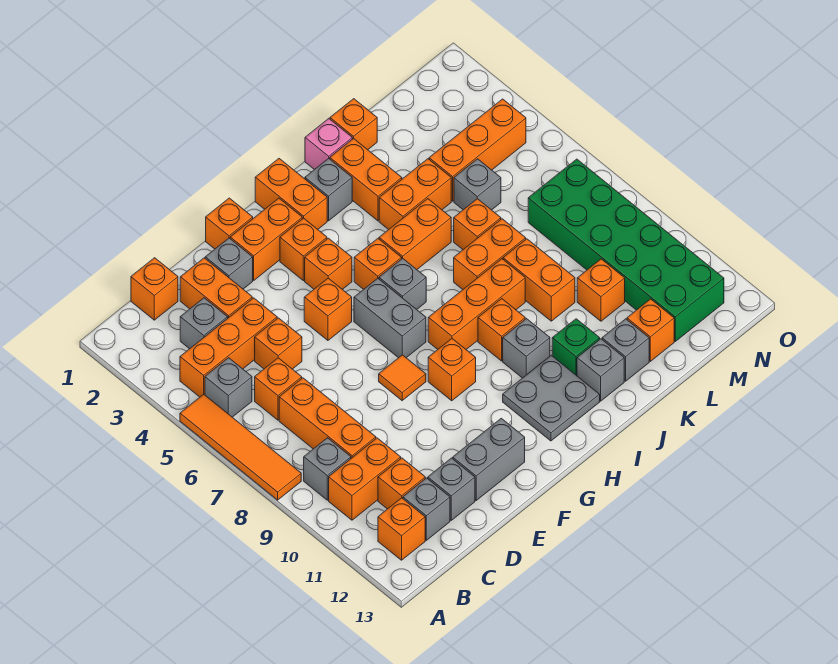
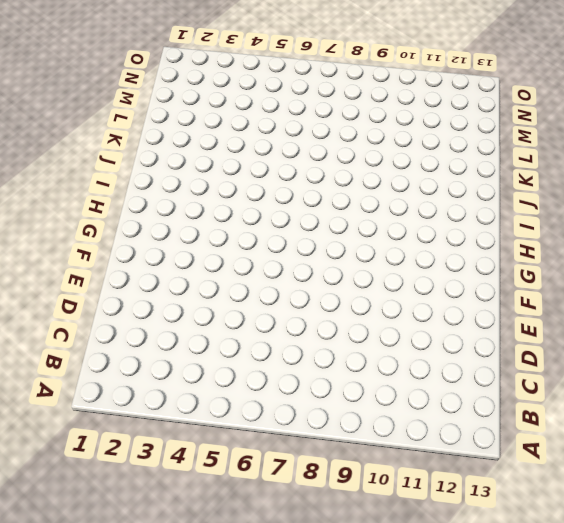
none -> orange 1x4 tile [180,394,301,500]
none -> orange 1x3 brick [180,298,277,397]
none -> grey 1x1 brick [205,358,252,417]
none -> grey 1x1 brick [304,438,351,500]

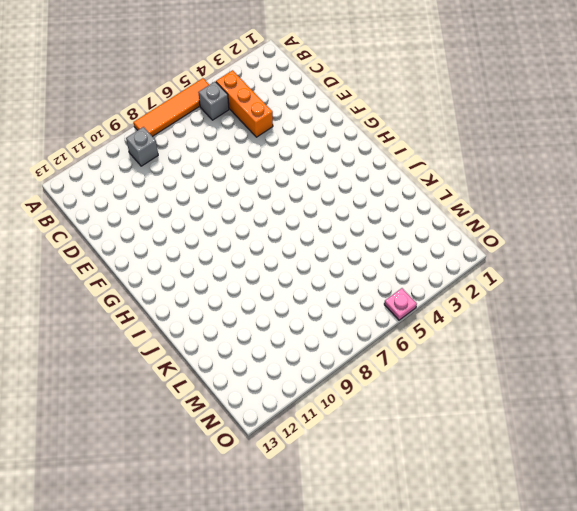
pink 1x1 plate [384,288,417,320] -> none
none -> orange 1x2 brick [329,438,401,520]
none -> orange 1x1 brick [378,498,425,560]
none -> orange 1x1 brick [131,258,178,320]
none -> grey 1x1 brick [180,298,228,349]

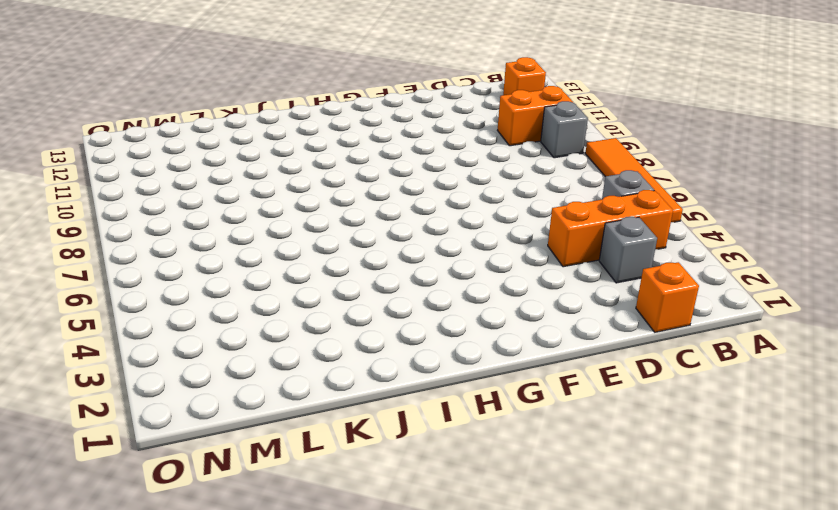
none -> orange 1x1 brick [255,358,302,420]
none -> orange 1x3 brick [279,378,376,458]
none -> orange 1x1 brick [378,458,425,509]
none -> grey 1x1 brick [403,478,450,540]

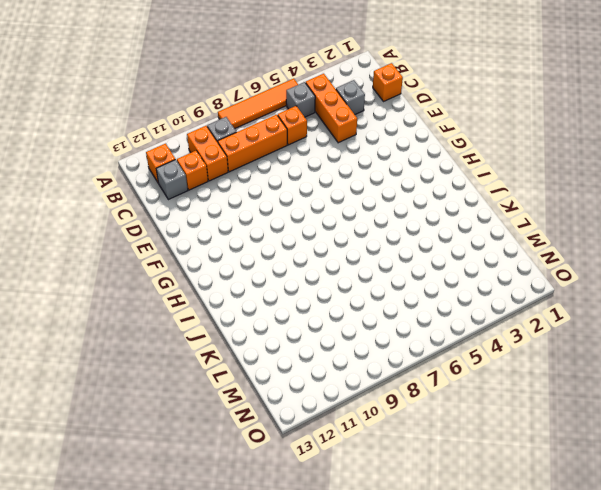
none -> orange 1x2 brick [180,258,252,318]
none -> orange 1x1 brick [255,318,302,369]
none -> grey 1x1 brick [428,458,475,520]
none -> grey 1x1 brick [205,238,253,289]

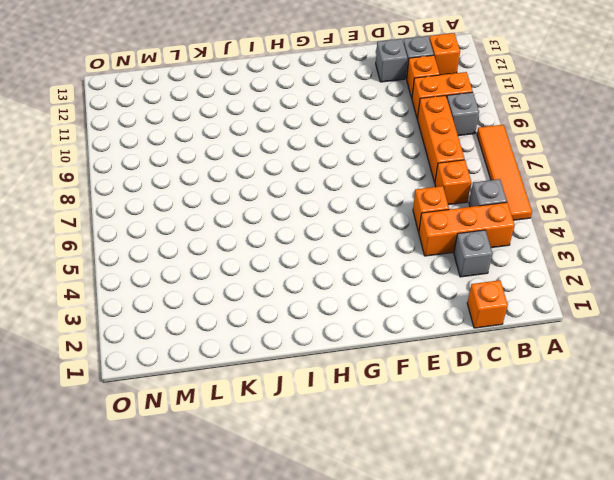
none -> orange 1x2 brick [180,258,252,318]
none -> grey 1x1 brick [205,238,253,289]
none -> grey 1x2 brick [453,418,525,500]
none -> orange 1x1 brick [206,198,253,249]

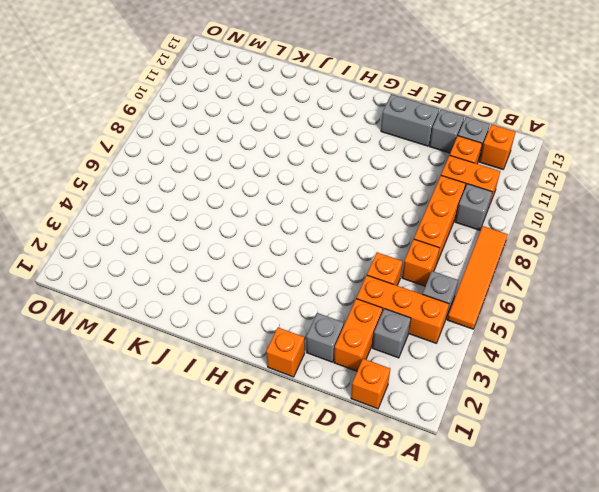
none -> orange 1x2 brick [230,198,302,280]
none -> orange 1x1 brick [304,278,352,340]
none -> orange 1x1 tile [379,355,426,401]
none -> orange 1x1 brick [280,218,327,281]

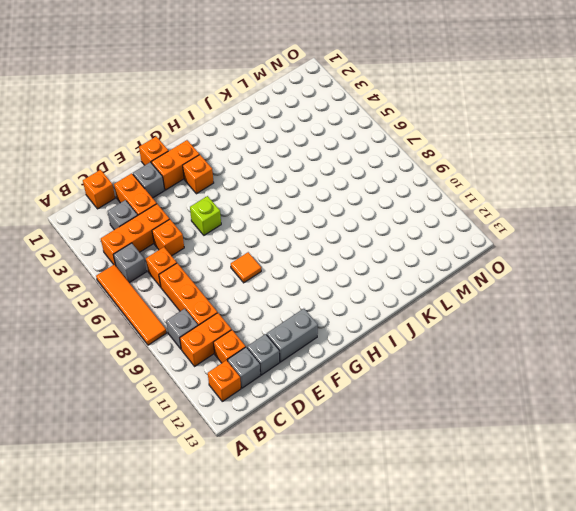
lime 1x1 brick [190,196,221,235] -> orange 1x1 brick [304,278,352,340]
none -> orange 1x1 brick [305,238,352,289]
none -> grey 1x2 brick [354,278,426,358]
none -> orange 1x1 brick [428,339,476,401]
none -> orange 1x2 brick [255,159,327,229]

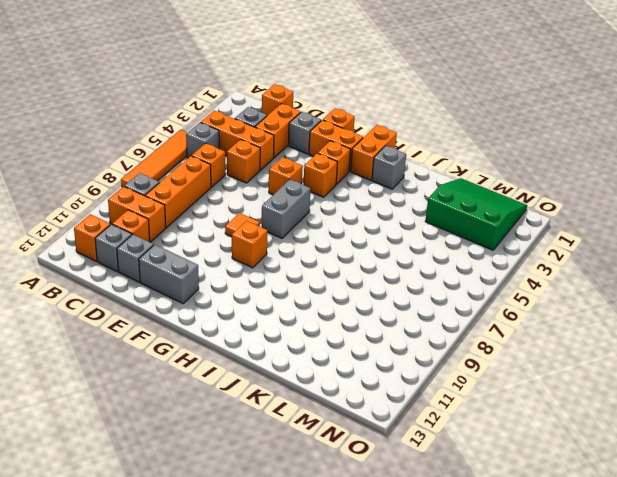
green 3x3 slope [425,178,527,250] -> none
none -> orange 1x1 brick [354,239,402,289]
none -> grey 1x1 brick [379,258,426,309]
none -> orange 1x3 brick [428,259,525,349]
none -> grey 2x2 plate [503,355,600,441]

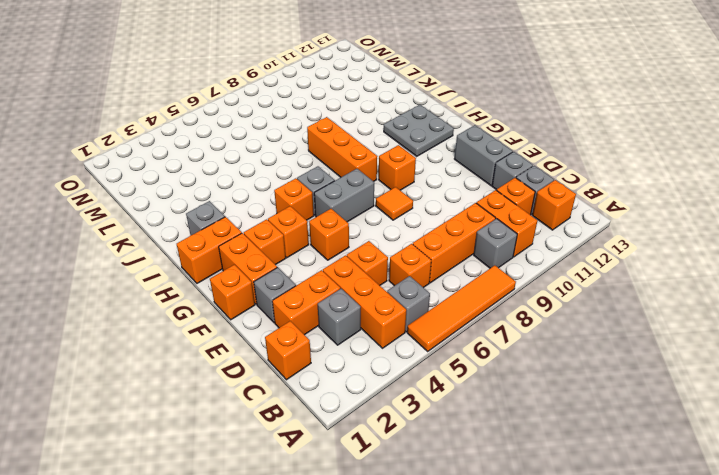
none -> orange 1x2 brick [379,199,451,269]
none -> orange 1x1 brick [478,299,525,361]
none -> grey 1x1 brick [503,319,550,378]
none -> pink 1x1 brick [305,119,352,170]

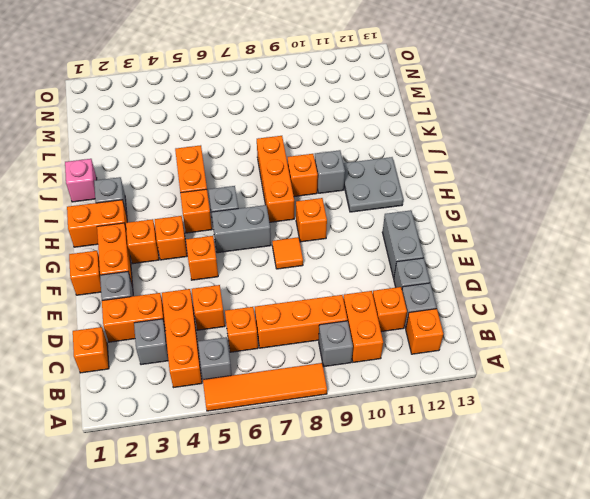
none -> orange 1x2 brick [330,138,402,221]
none -> orange 1x2 brick [379,159,451,230]
none -> orange 1x2 brick [454,219,526,289]
none -> green 1x1 brick [552,319,600,376]

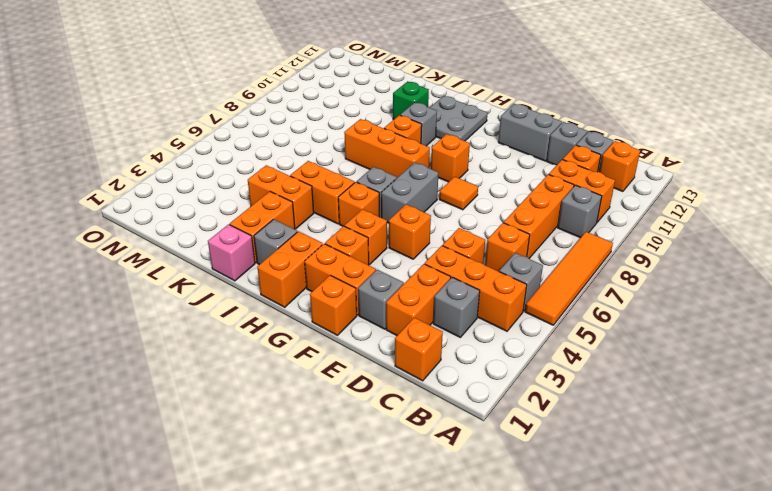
none -> orange 1x2 brick [454,219,526,289]
none -> grey 1x1 brick [577,339,624,401]
none -> orange 1x1 brick [330,99,377,150]
none -> orange 1x1 brick [454,199,501,249]

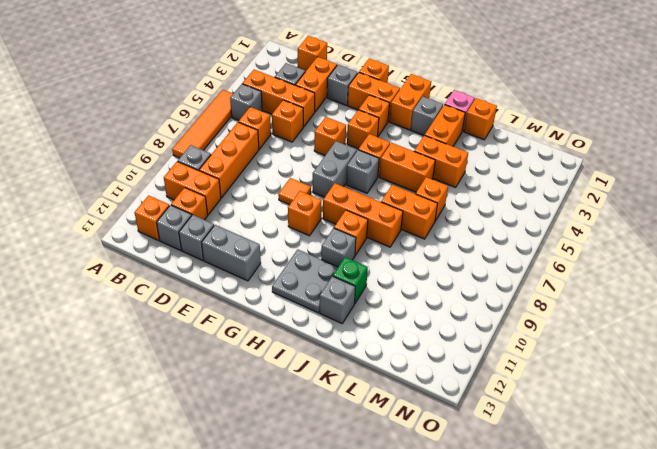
none -> orange 1x2 brick [503,239,575,321]
none -> grey 1x1 brick [602,319,649,381]
none -> orange 1x3 brick [429,99,526,201]
none -> grey 1x1 brick [454,159,501,210]

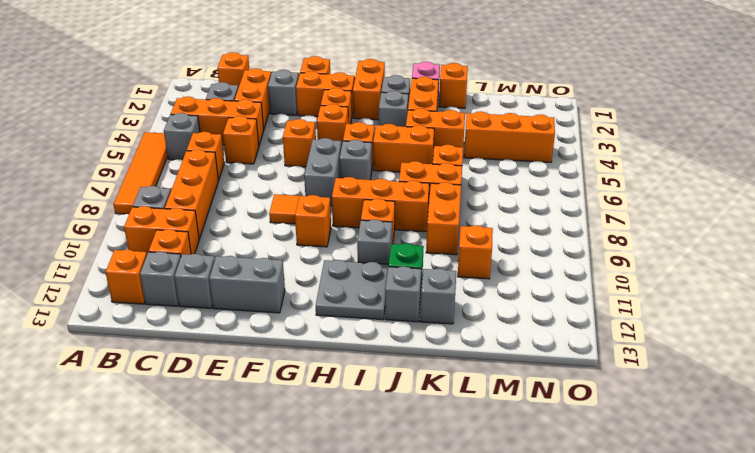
grey 1x1 brick [379,91,408,127] -> grey 1x1 brick moved to [454,159,501,210]
none -> orange 1x1 brick [627,299,674,361]
none -> green 2x6 brick [528,159,724,341]

